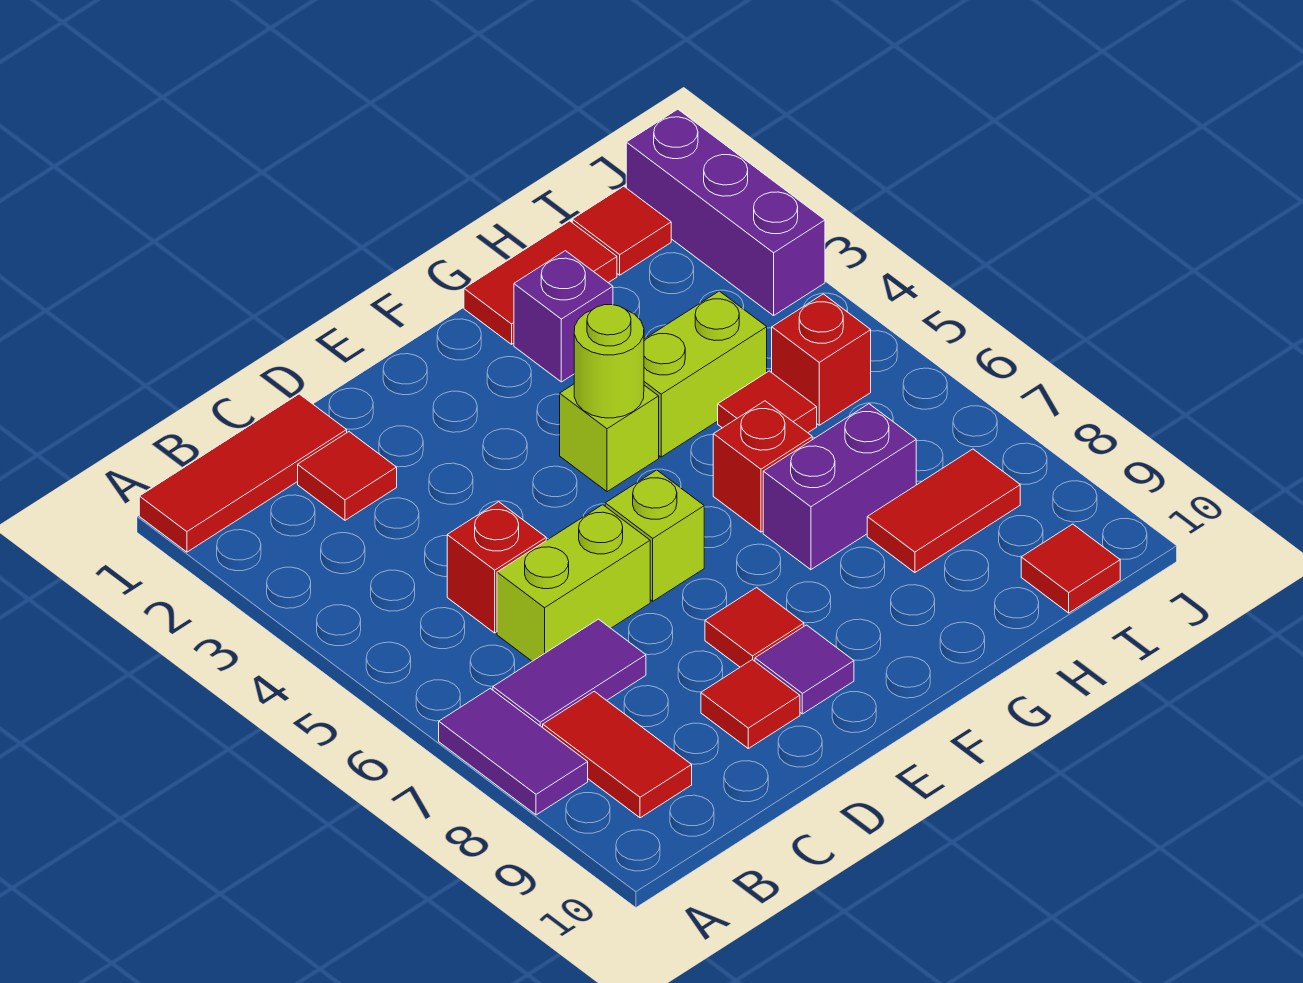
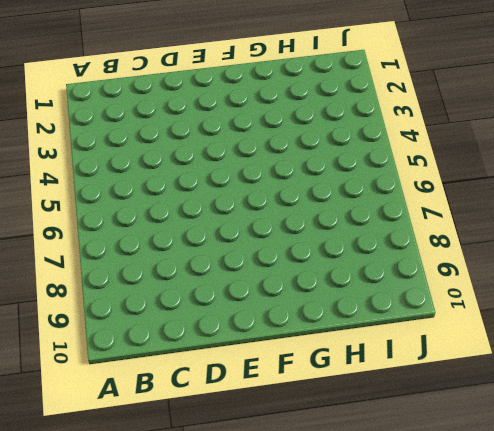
none -> red 1x3 tile [139,394,347,552]
none -> purple 1x2 tile [439,688,588,815]
none -> purple 1x2 tile [493,619,646,728]

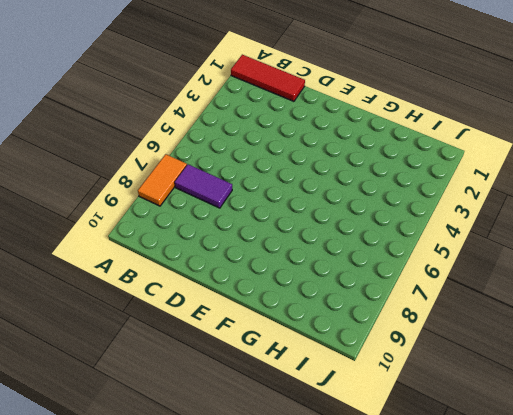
orange 1x2 tile [138,154,187,206] -> purple 1x2 tile [439,688,588,815]
none -> red 1x2 tile [543,691,692,818]
none -> red 1x1 tile [298,432,397,520]
none -> red 1x1 brick [447,502,546,633]

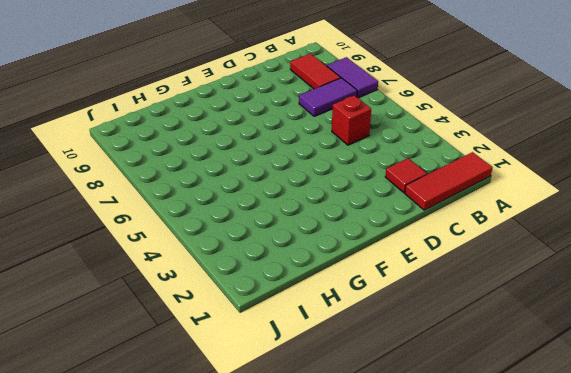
none -> lime 1x2 brick [497,505,650,661]
none -> red 1x1 tile [701,660,800,748]
none -> lime 1x1 brick [605,470,704,601]

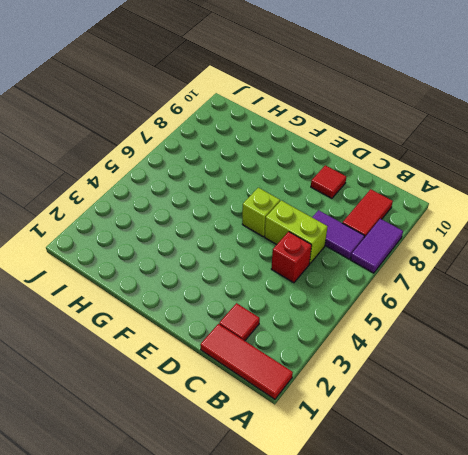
none -> red 1x1 tile [705,588,804,667]
none -> purple 1x1 tile [755,625,854,714]
none -> lime 1x1 brick [560,384,659,492]

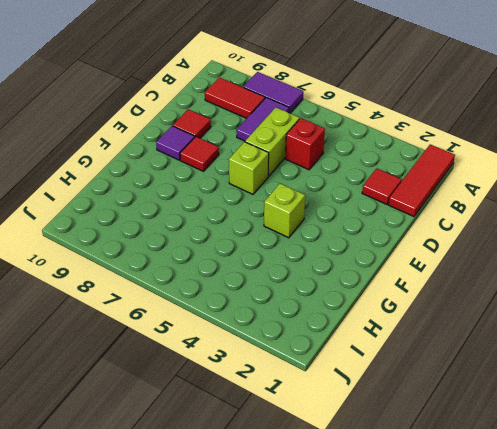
none -> red 1x2 tile [464,221,617,344]
none -> purple 1x1 brick [514,251,613,382]
none -> lime 1x2 brick [644,291,767,457]

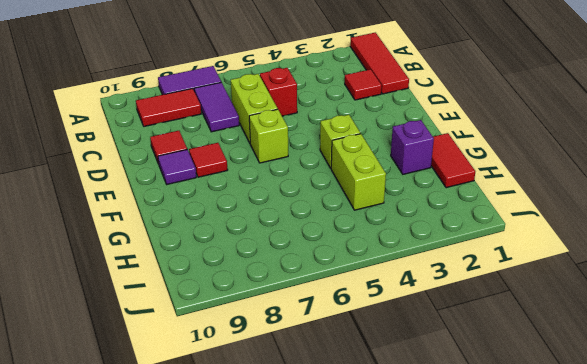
none -> red 1x1 brick [713,401,812,532]
none -> purple 1x2 brick [763,404,916,570]
none -> red 1x1 tile [718,371,817,433]

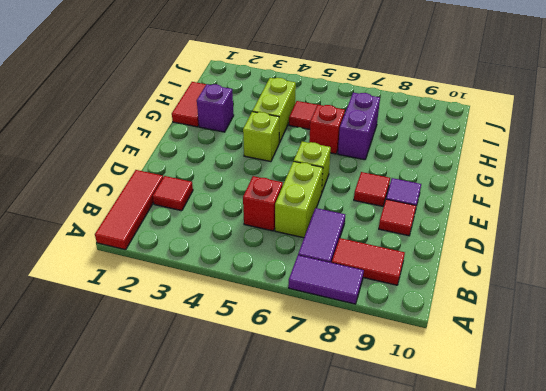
none -> red 1x2 tile [867,449,1020,573]
none -> red 1x1 tile [572,186,671,275]
none -> red 1x1 brick [772,294,871,425]

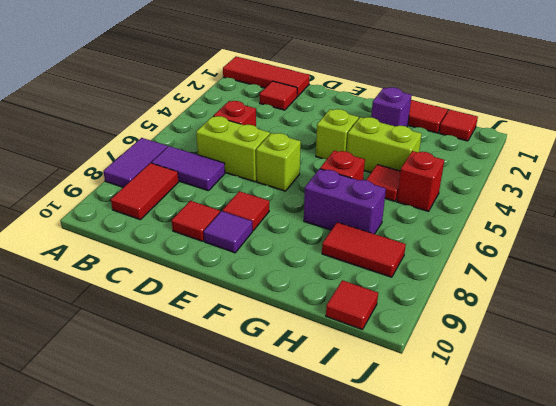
none -> purple 1x3 brick [626,109,825,316]
none -> lime 1x1 round brick [574,305,644,418]

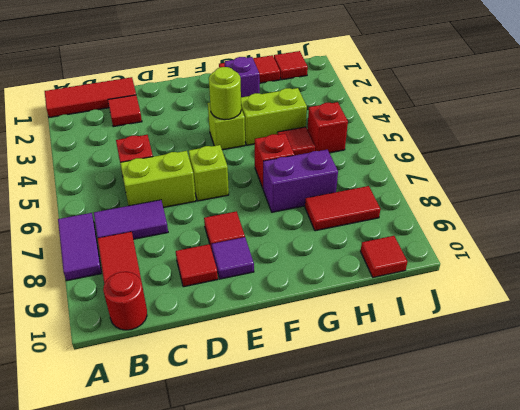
red 1x1 round brick [103,272,147,330] -> none
none -> purple 1x3 brick [626,109,825,316]

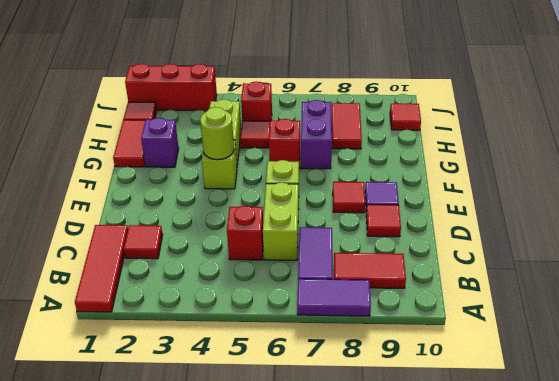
red 1x3 brick [125,64,217,111] -> purple 1x3 brick [626,109,825,316]

